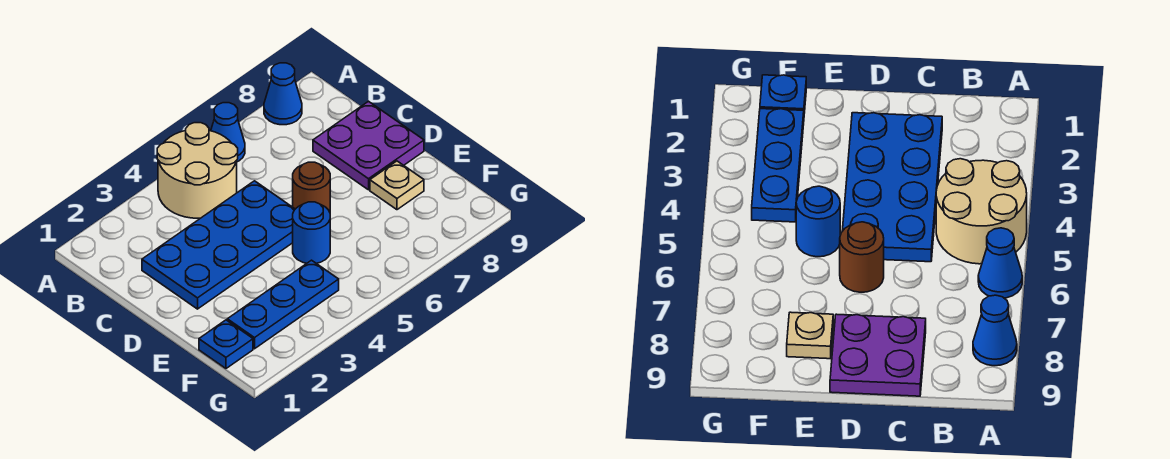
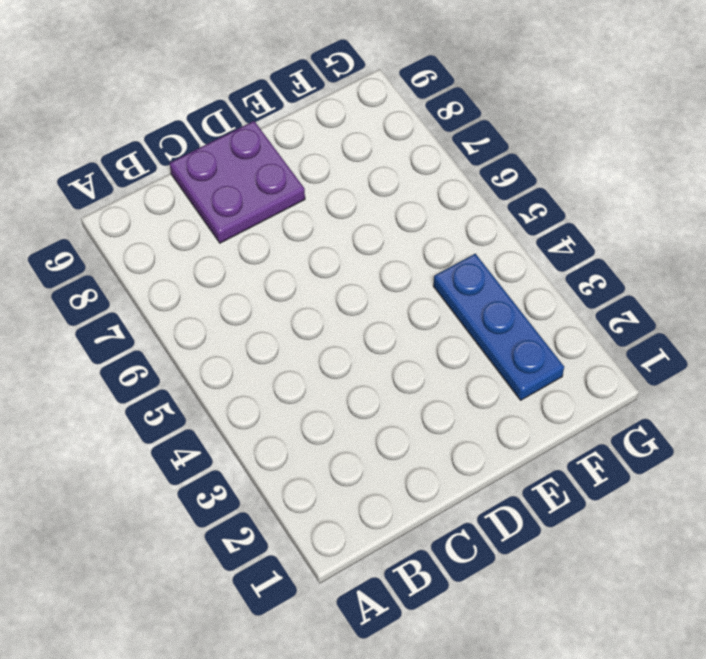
none -> tan 2x2 round brick [157,123,238,218]
none -> blue 1x1 cone [211,103,245,162]

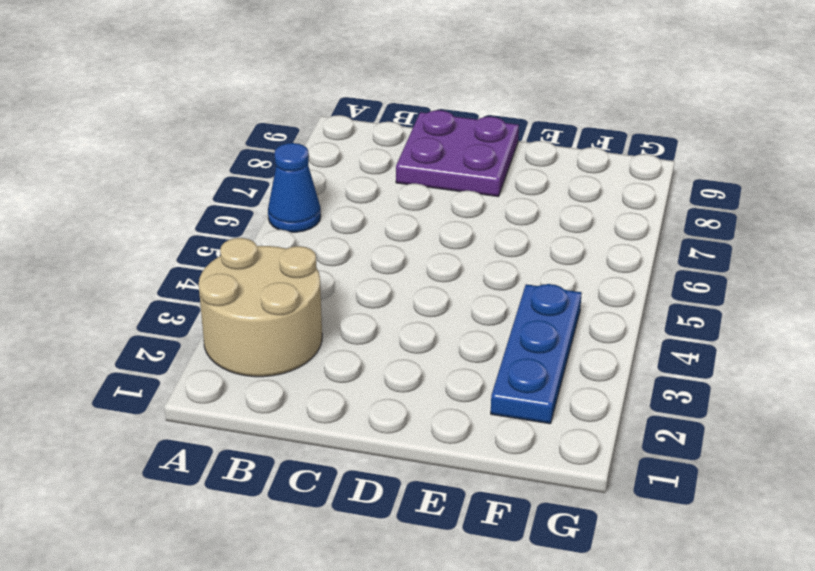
tan 2x2 round brick [199,238,322,377] -> tan 2x2 round brick moved to [157,123,238,218]
none -> blue 1x1 cone [264,63,302,125]
none -> blue 2x4 plate [142,181,295,309]

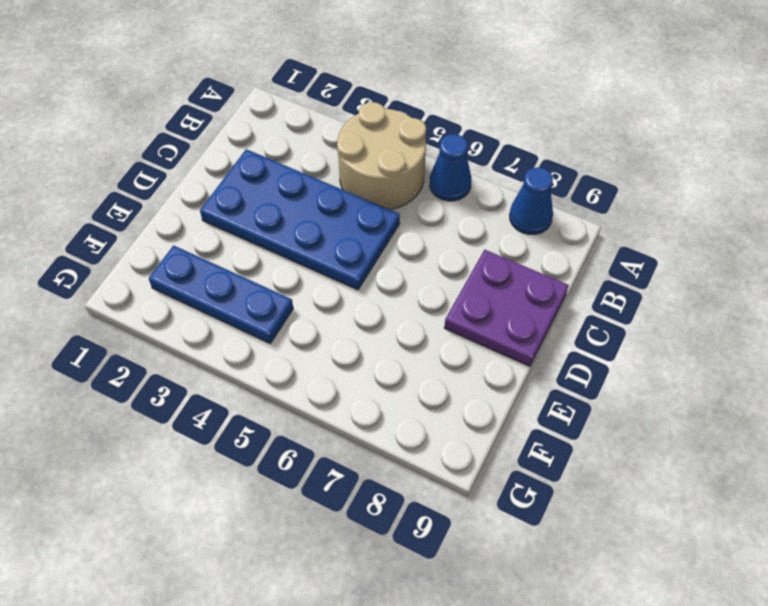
none -> brown 1x1 round brick [293,162,330,212]
none -> blue 1x1 round brick [293,202,330,263]

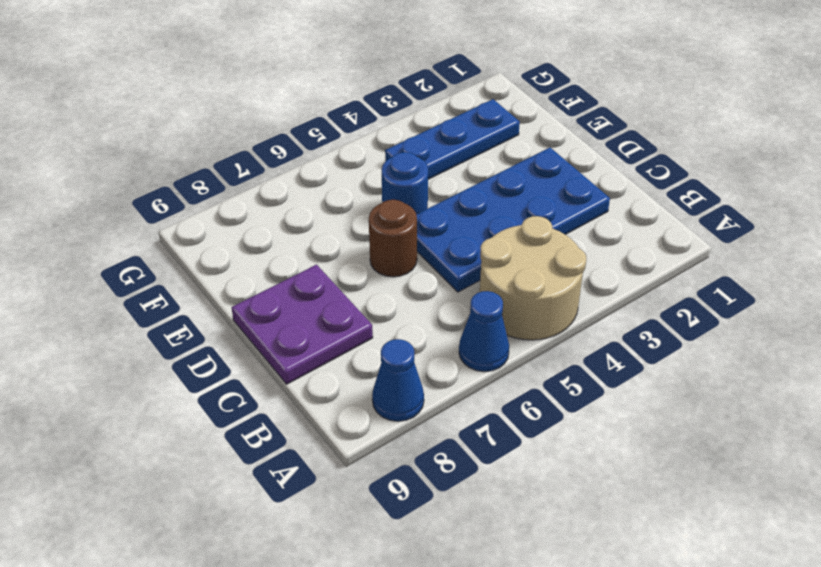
none -> tan 1x1 plate [370,161,424,210]
none -> blue 1x1 plate [199,320,253,368]

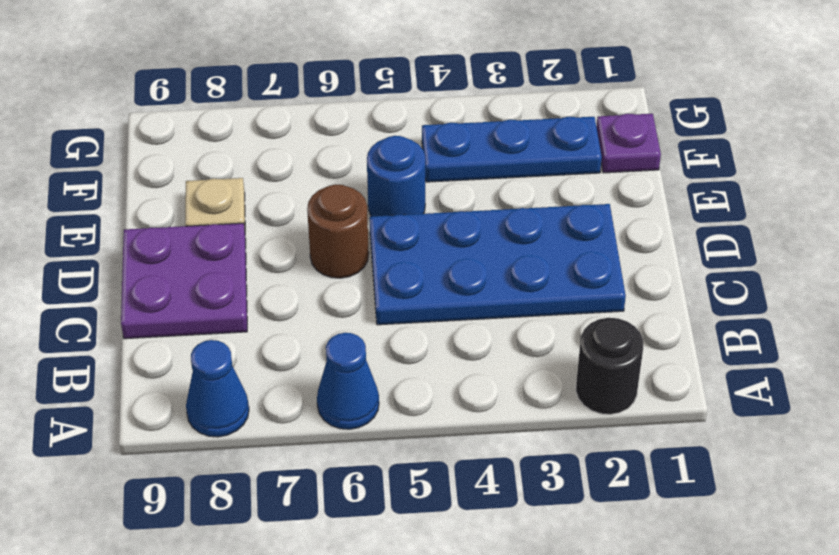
black 1x1 round brick [576,318,643,414] -> none
purple 1x1 plate [596,114,661,173] -> blue 1x1 plate [199,320,253,368]
none -> tan 2x2 round brick [157,123,238,218]

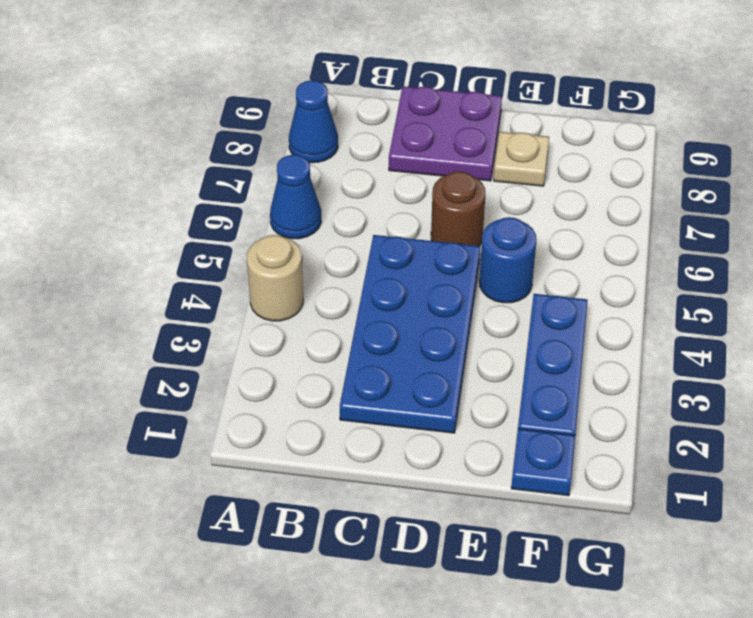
tan 1x1 round brick [247,235,303,321] -> tan 2x2 round brick [157,123,238,218]

